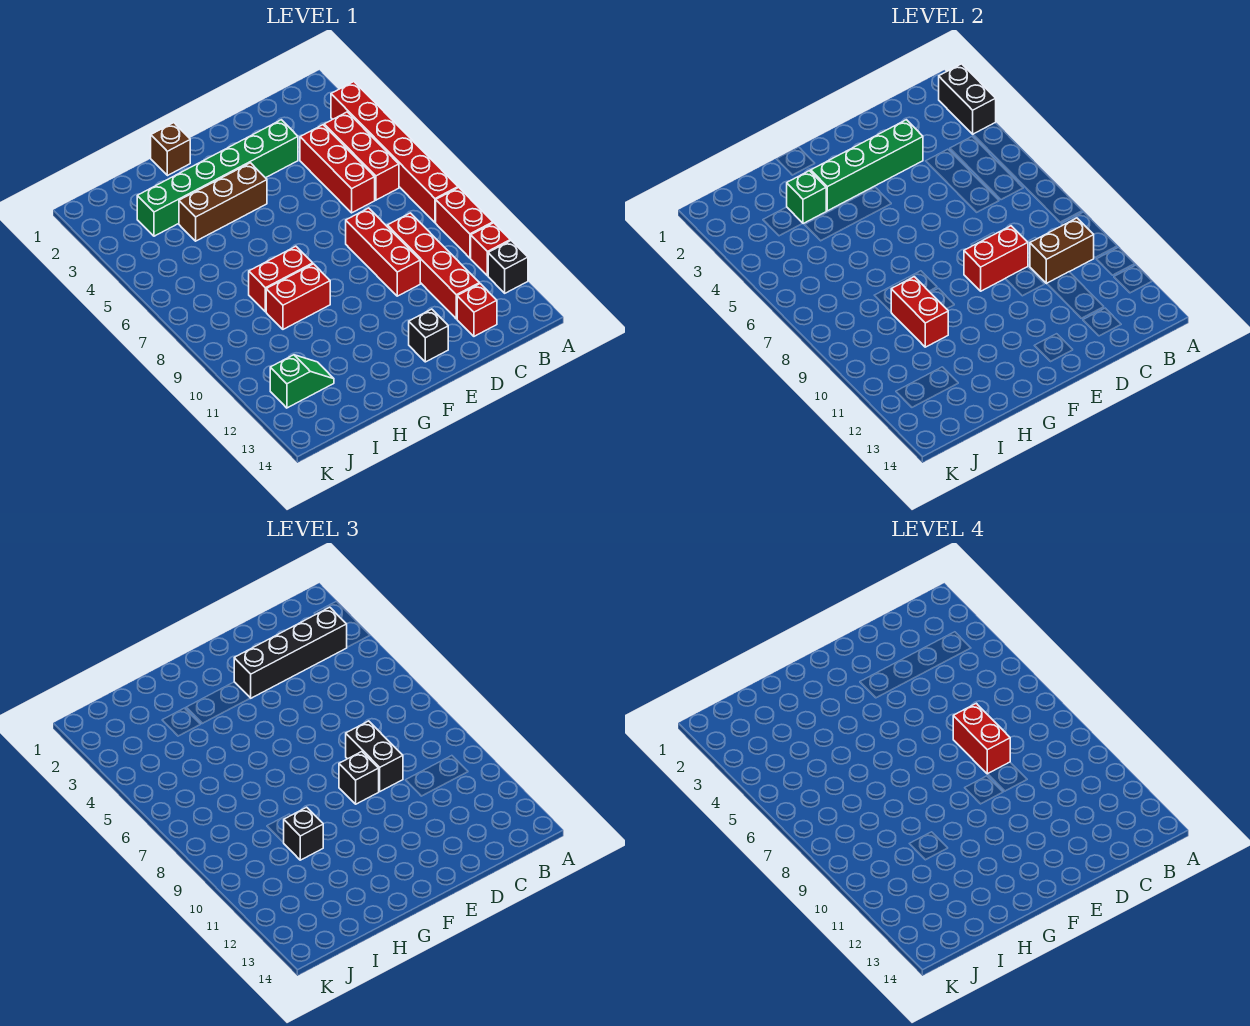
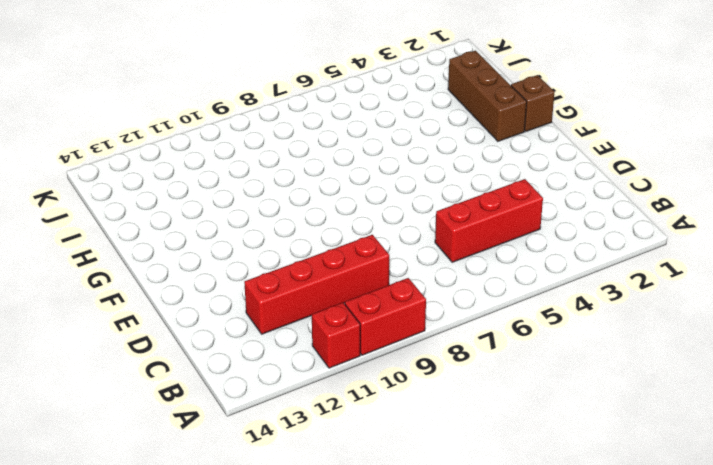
brown 1x3 brick [448,51,527,141] -> brown 1x3 brick moved to [179,163,267,241]
none -> red 1x6 brick [331,82,458,223]
none -> black 1x1 brick [488,241,528,293]
none -> red 1x3 brick [324,112,399,200]

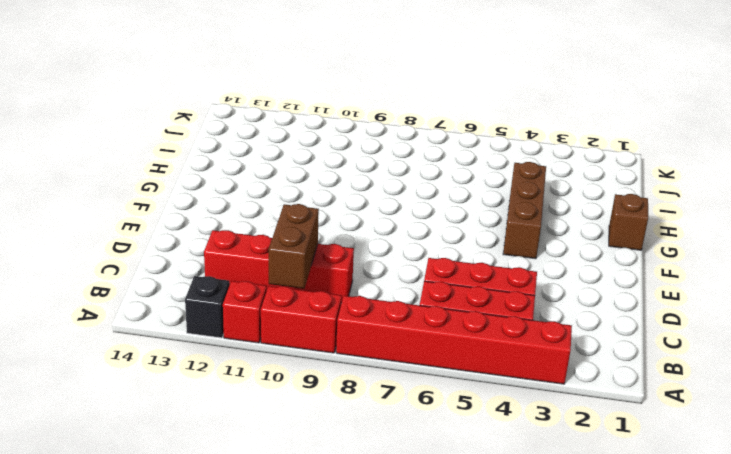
none -> red 1x1 brick [457,284,497,336]
none -> green 1x6 brick [137,120,298,236]
none -> red 1x3 brick [346,208,420,296]

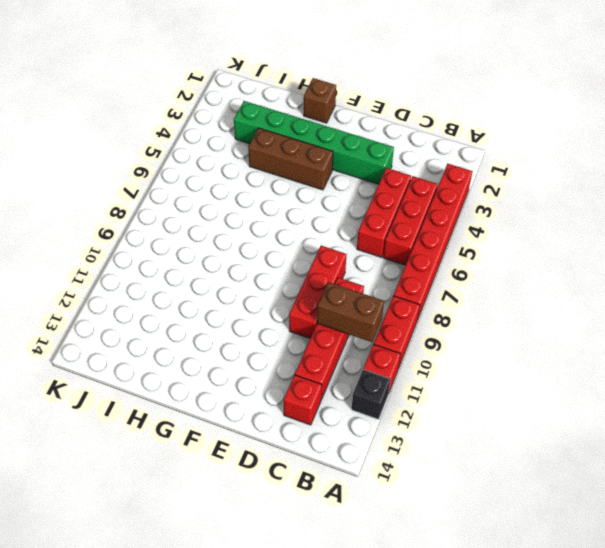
none -> black 1x1 brick [409,309,448,362]
none -> red 1x2 brick [249,246,313,312]
none -> red 1x2 brick [266,264,330,329]

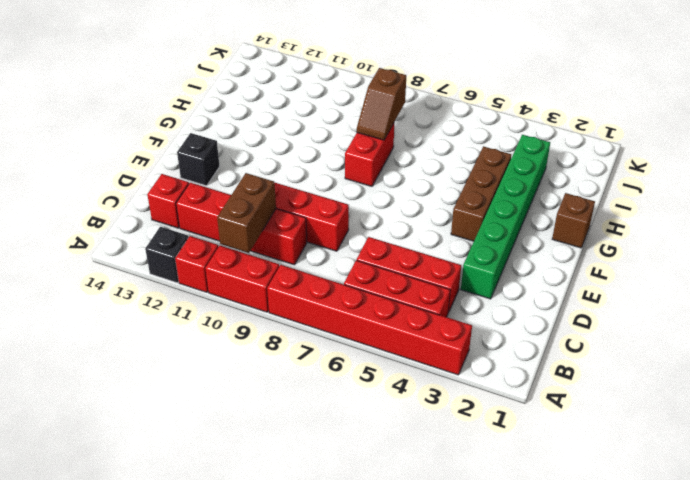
brown 1x2 slope [357,68,406,140] -> none
none -> red 1x2 brick [266,264,330,329]
none -> green 1x2 slope [270,355,334,408]
none -> black 1x2 brick [939,64,996,134]

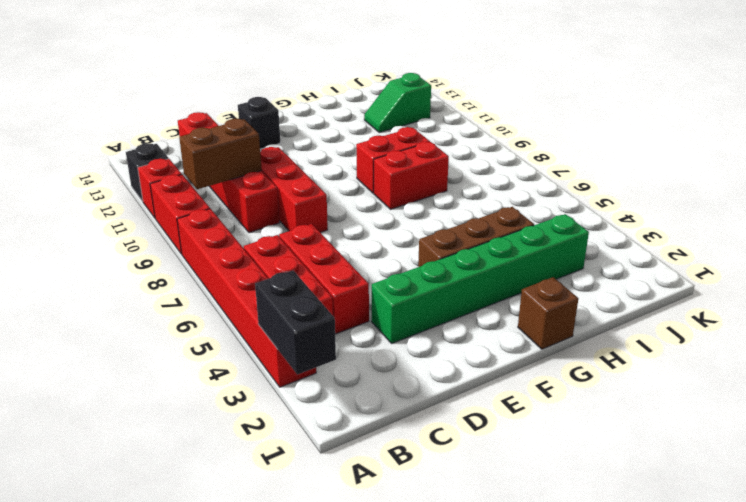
none -> green 1x4 brick [811,120,923,211]
none -> red 1x2 brick [964,226,1028,291]
none -> green 1x1 brick [787,171,826,224]

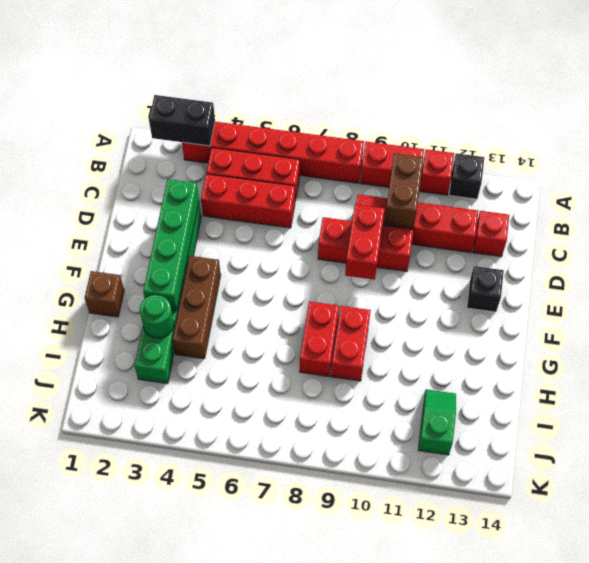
green 1x1 round brick [140,295,174,338] -> green 1x1 brick [787,171,826,224]
none -> red 1x2 brick [891,277,948,347]
none -> black 1x4 brick [234,607,347,698]
none -> black 1x2 brick [346,721,403,791]

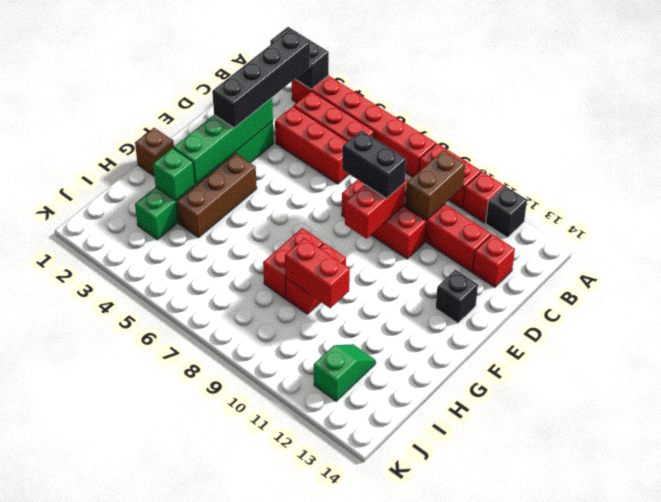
none -> black 1x1 brick [339,752,379,804]
none -> black 1x1 brick [284,807,323,860]
none -> red 1x2 brick [953,703,1010,774]

